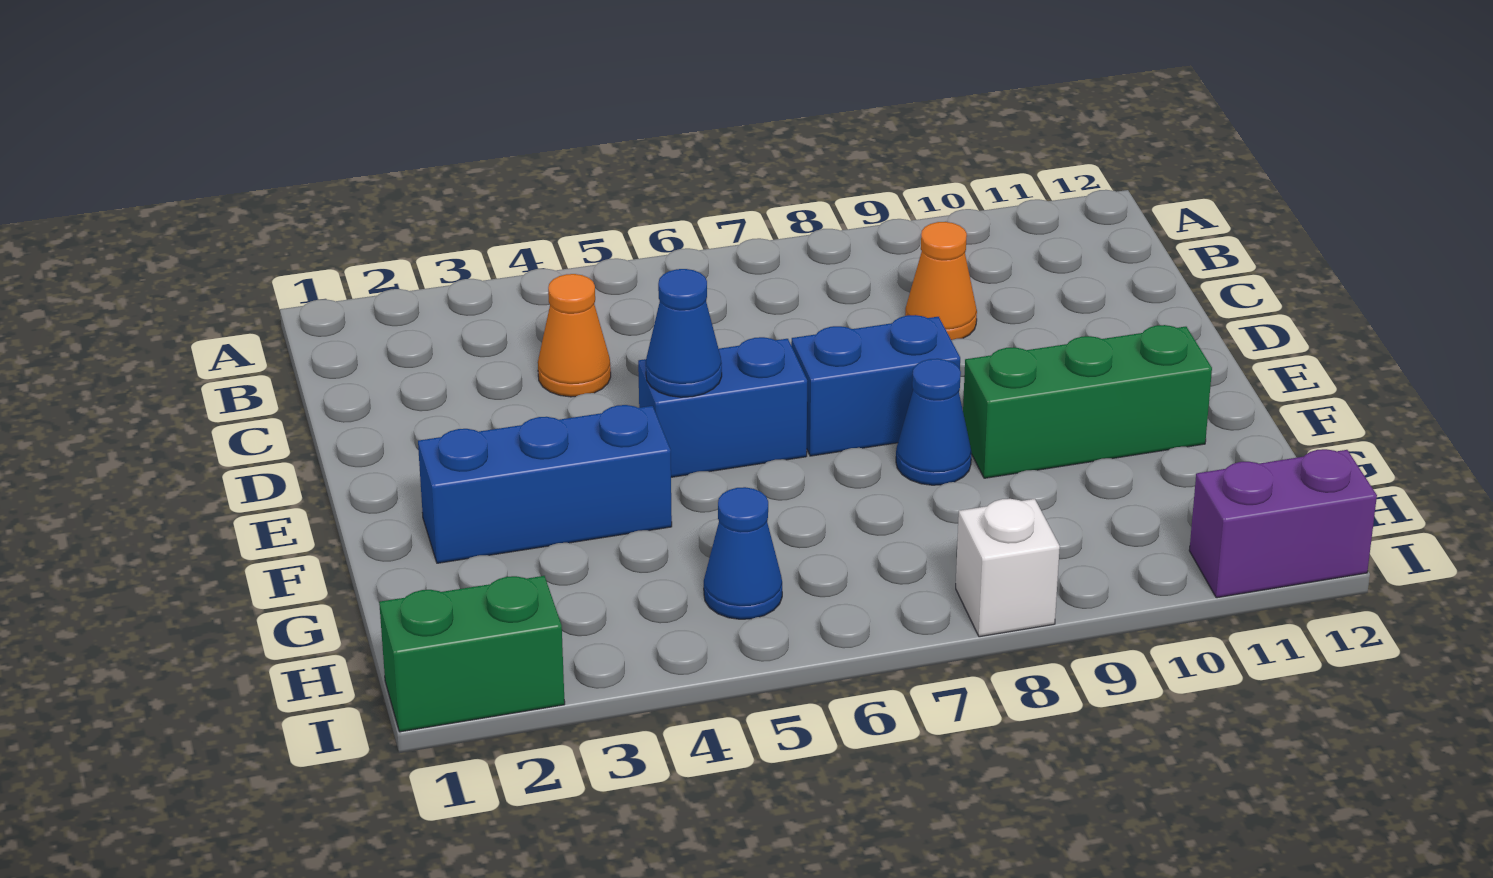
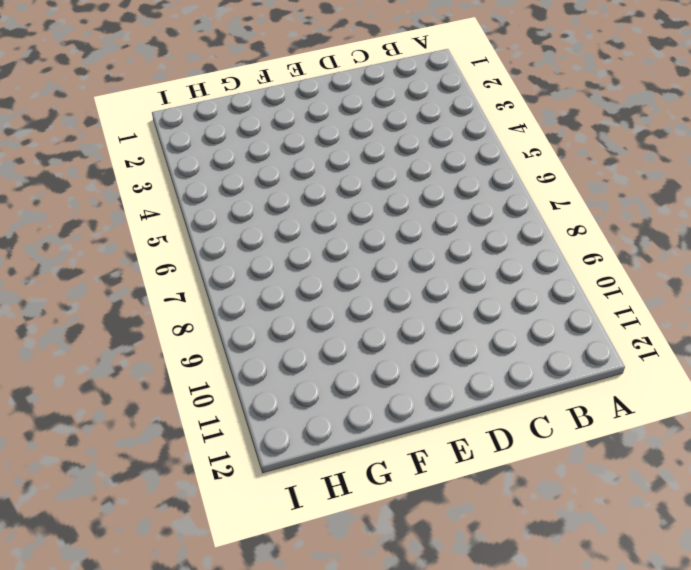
none -> orange 1x1 cone [538,274,611,397]
none -> orange 1x1 cone [905,222,977,340]
none -> blue 1x2 brick [638,337,807,477]

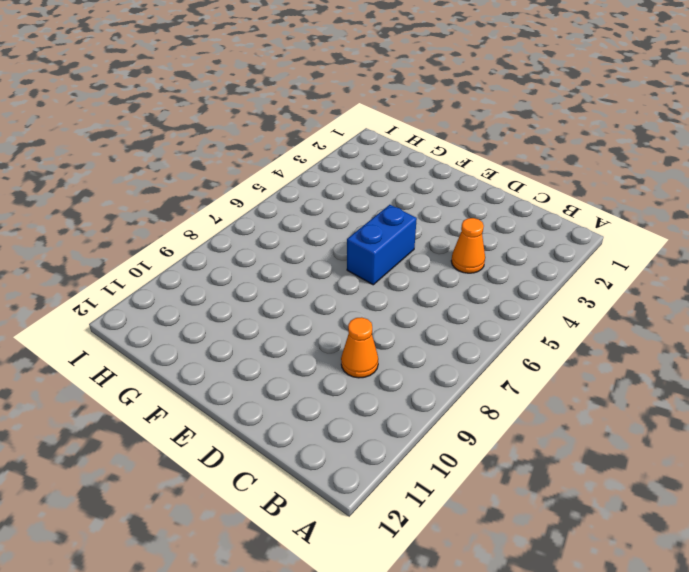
none -> blue 1x2 brick [791,315,960,456]
none -> blue 1x3 brick [418,405,672,563]
none -> blue 1x1 cone [896,359,972,485]

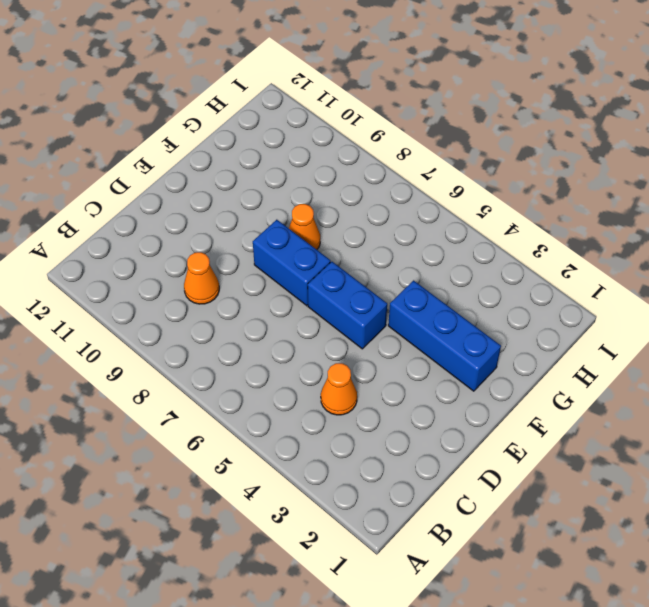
orange 1x1 cone [289,204,320,250] -> blue 1x1 cone [896,359,972,485]
none -> green 1x3 brick [963,325,1212,478]
none -> blue 1x1 cone [704,487,782,619]
none -> green 1x2 brick [379,576,565,732]

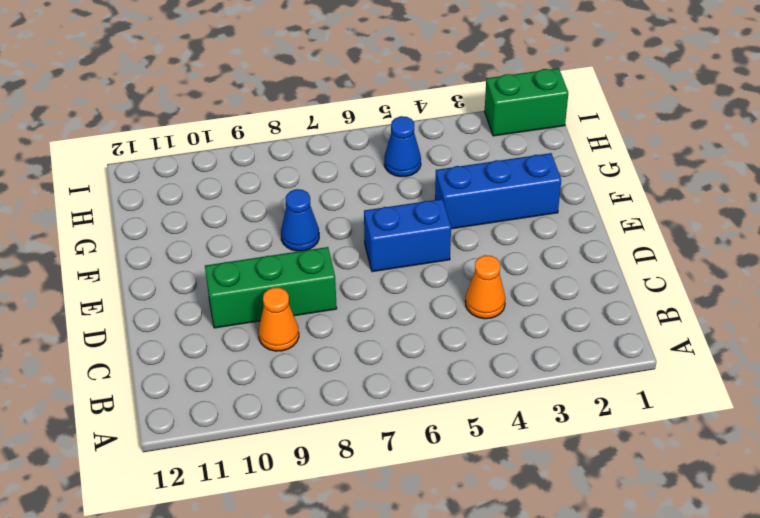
green 1x3 brick [205,247,337,328] -> green 1x3 brick moved to [963,325,1212,478]
none -> blue 1x2 brick [791,315,960,456]
none -> white 1x1 brick [956,499,1060,637]
none -> purple 1x2 brick [1189,449,1377,598]

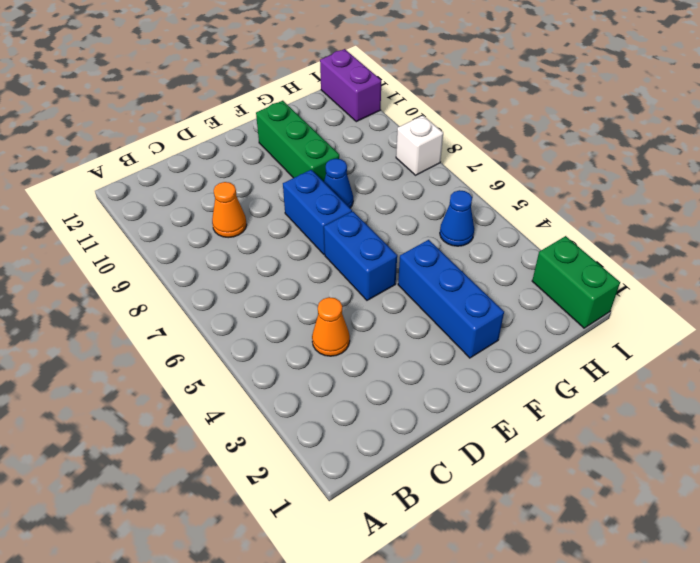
none -> blue 1x1 cone [646,269,722,397]

